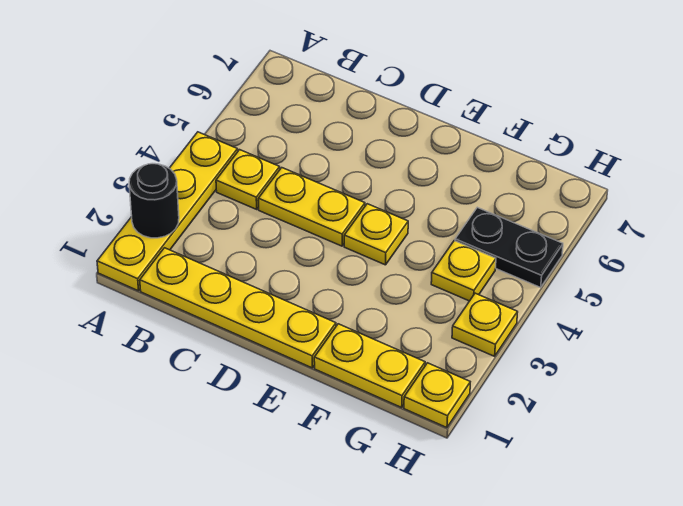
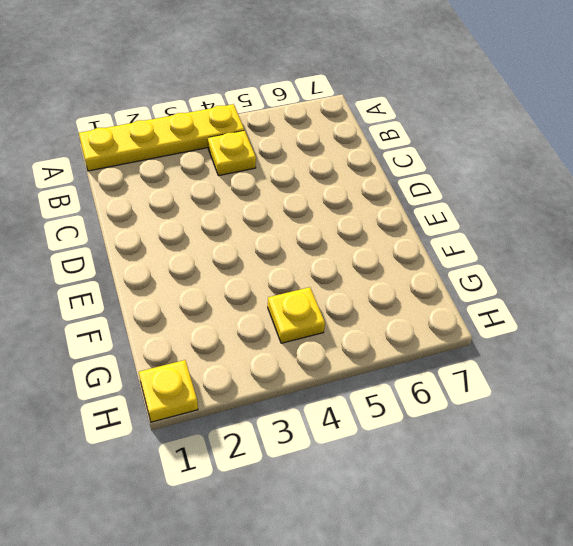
none -> yellow 1x4 plate [140,248,336,368]
none -> yellow 1x2 plate [258,168,365,246]

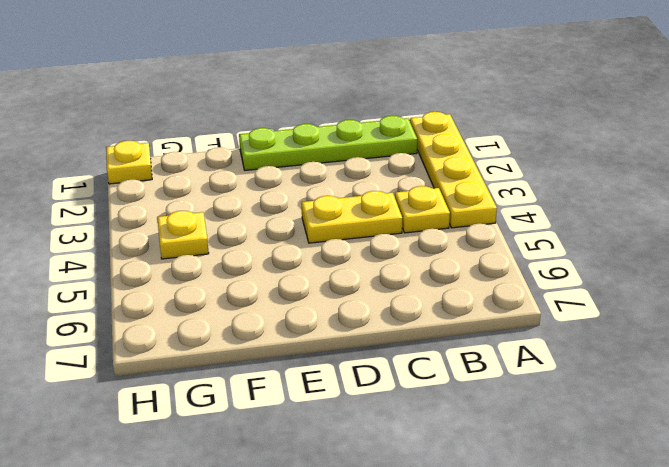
lime 1x4 plate [239,116,417,170] -> yellow 1x4 plate [140,248,336,368]
none -> yellow 1x1 plate [344,204,408,265]
none -> yellow 1x2 plate [314,324,425,407]

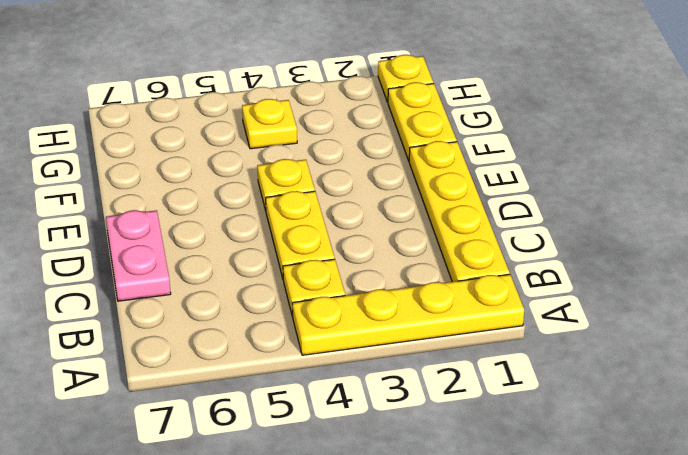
pink 1x2 plate [106,210,171,301] -> none
none -> black 1x2 plate [455,207,563,287]
none -> yellow 1x1 plate [452,293,518,356]

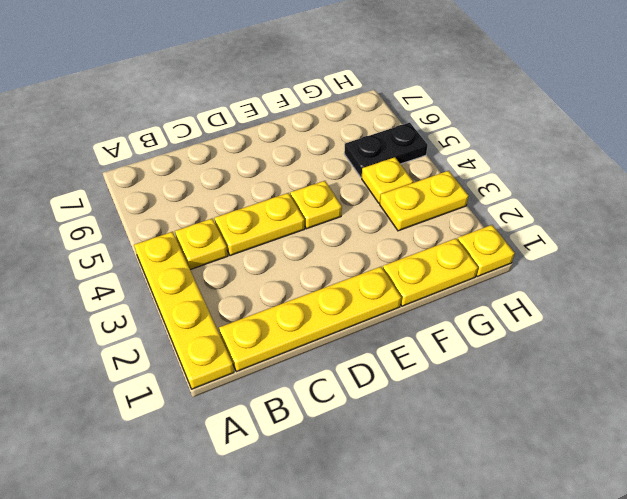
yellow 1x2 plate [380,171,468,231] -> yellow 1x1 plate [452,293,518,356]
none -> black 1x1 round brick [129,164,179,238]

